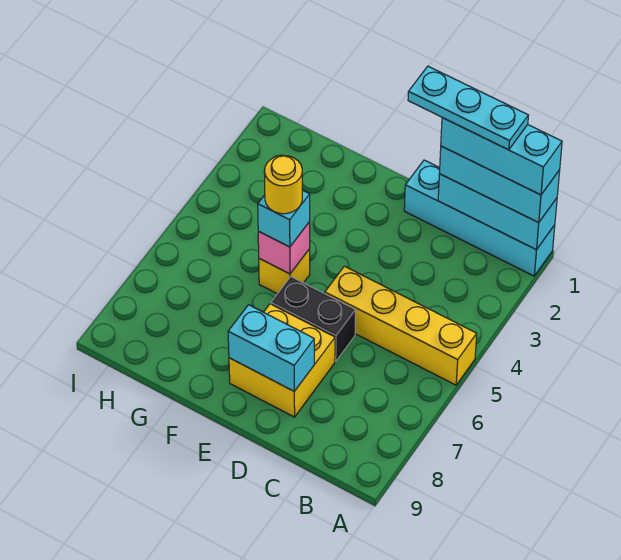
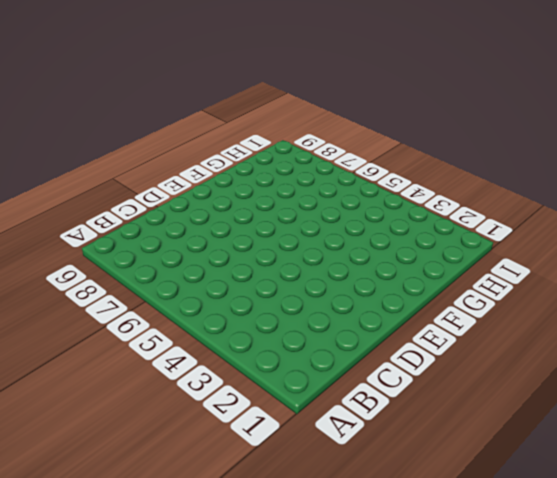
none -> cyan 1x4 brick [404,160,555,276]
none -> yellow 1x4 brick [325,266,477,385]
none -> black 1x2 brick [271,277,356,361]

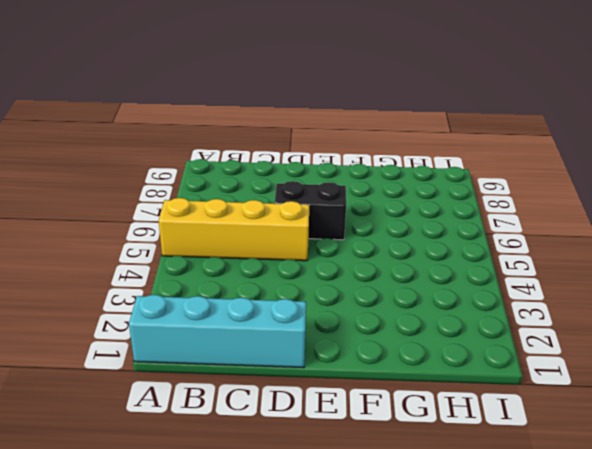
none -> yellow 2x2 brick [229,304,335,417]
none -> yellow 1x1 brick [259,249,310,294]
none -> cyan 1x3 brick [438,174,557,250]

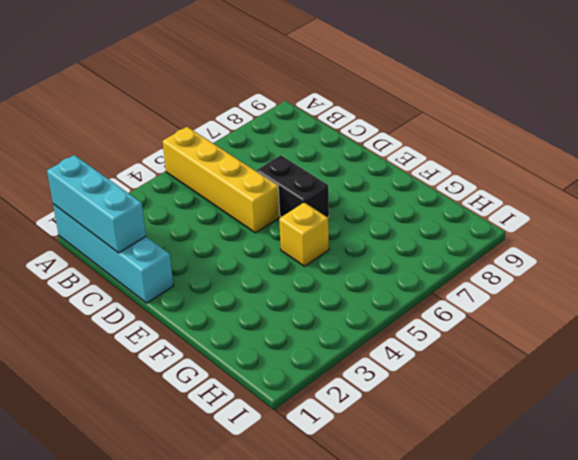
none -> yellow 2x2 brick [229,304,335,417]
none -> cyan 1x2 brick [228,305,314,391]
none -> pink 1x1 brick [258,222,310,274]

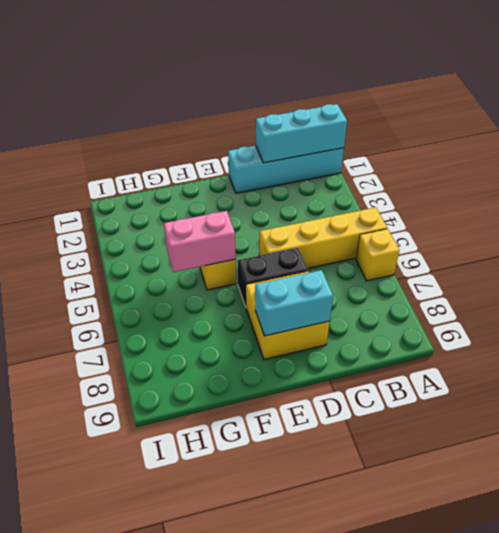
yellow 1x1 brick [356,229,399,281] -> none
pink 1x2 brick [164,211,236,272] -> pink 1x1 brick [258,222,310,274]
none -> cyan 1x3 brick [439,146,560,222]
none -> cyan 1x1 brick [258,190,310,247]
none -> cyan 1x3 brick [441,118,562,195]

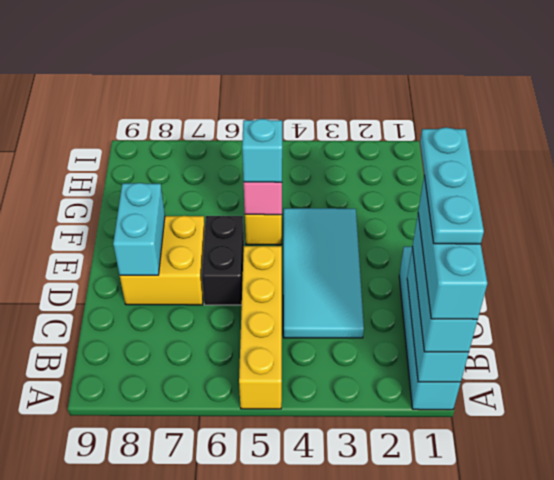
cyan 2x4 tile [283,208,364,338] -> none
none -> yellow 1x1 round brick [264,155,302,214]

